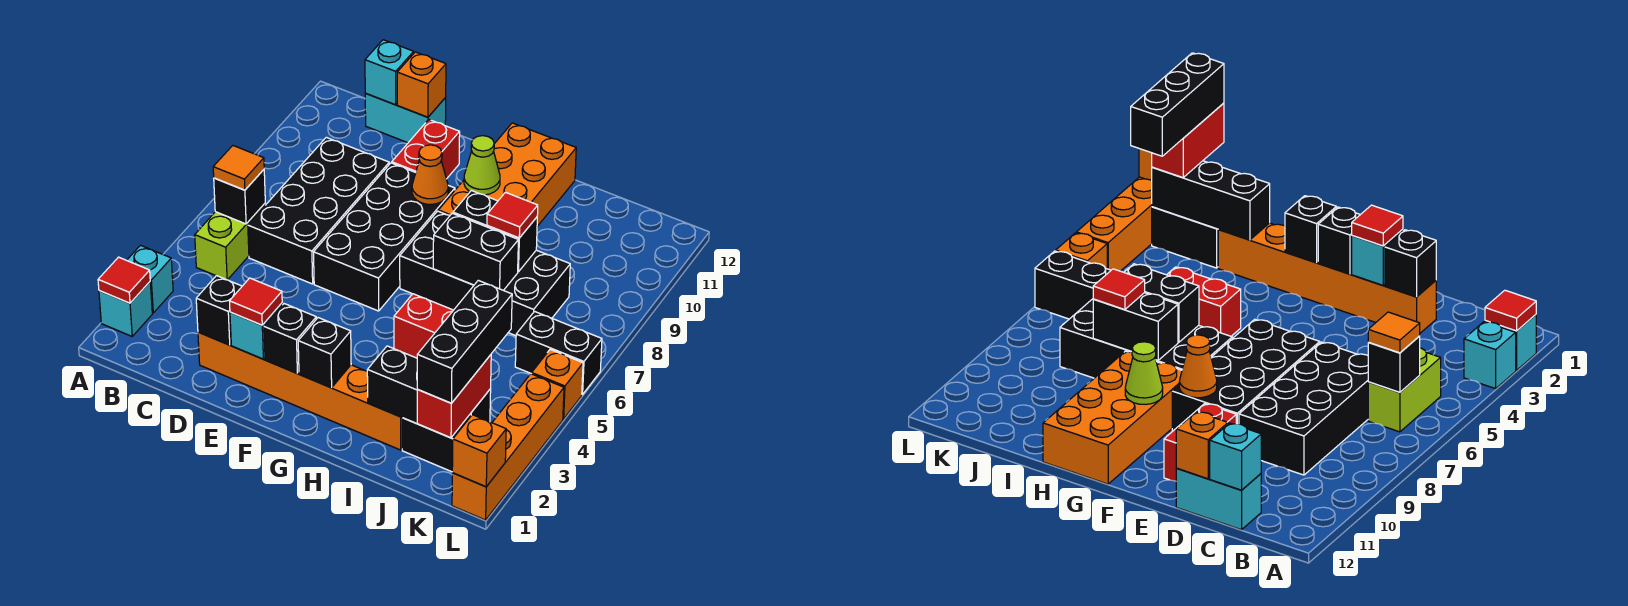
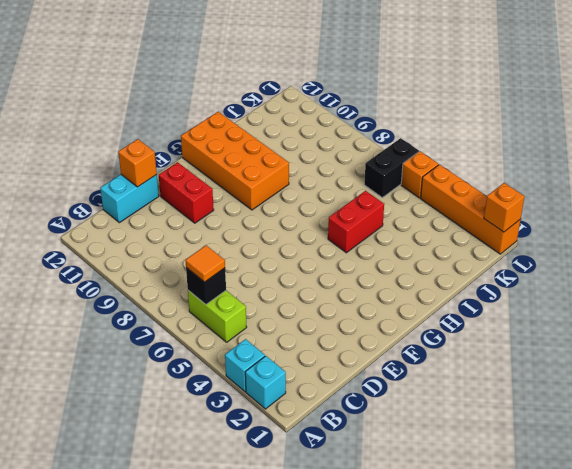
none -> black 2x4 brick [248,137,389,284]
none -> orange 1x6 brick [198,332,402,450]
none -> black 2x4 brick [314,163,455,311]
none -> black 2x4 brick [400,211,570,336]

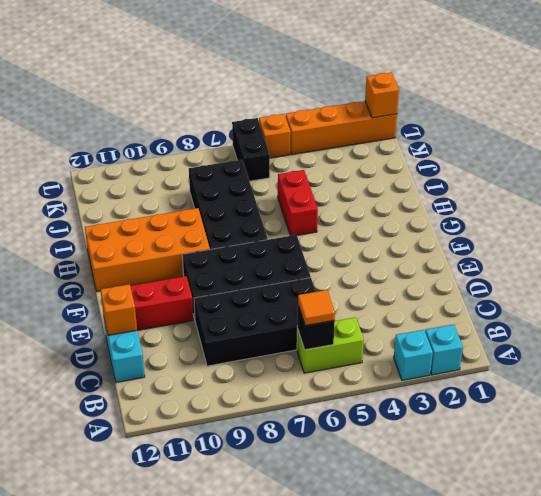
none -> orange 1x6 brick [198,332,402,450]
none -> black 1x2 brick [402,418,453,472]
none -> red 1x1 tile [98,257,150,303]
none -> cyan 1x1 brick [365,40,414,105]

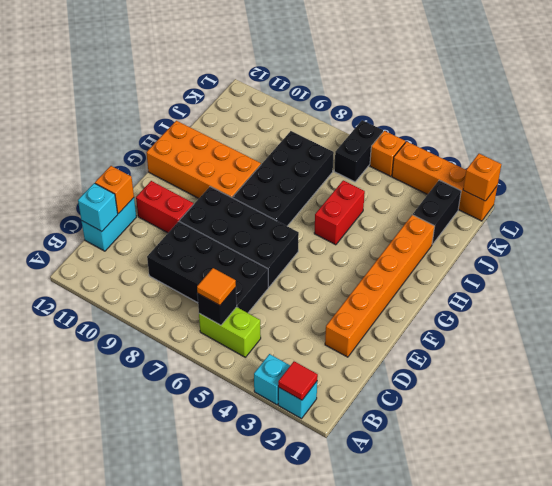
none -> black 1x1 brick [196,276,242,345]
none -> cyan 1x1 brick [230,303,282,359]
none -> black 1x1 brick [264,304,316,373]
none -> orange 1x1 cone [412,145,448,204]

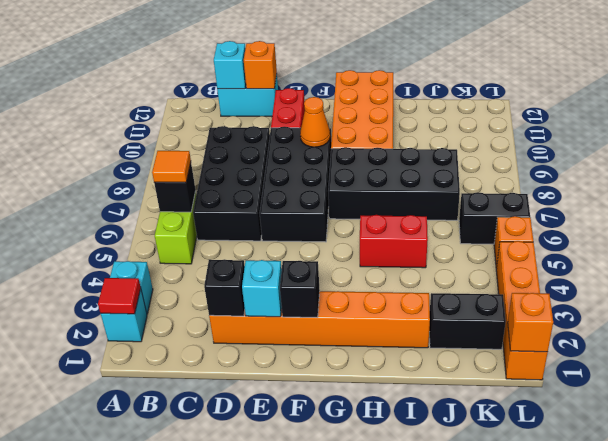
none -> black 1x1 brick [298,318,351,388]
none -> lime 1x1 cone [464,136,500,195]
none -> black 1x2 brick [433,213,518,290]
none -> black 1x2 brick [453,191,537,272]

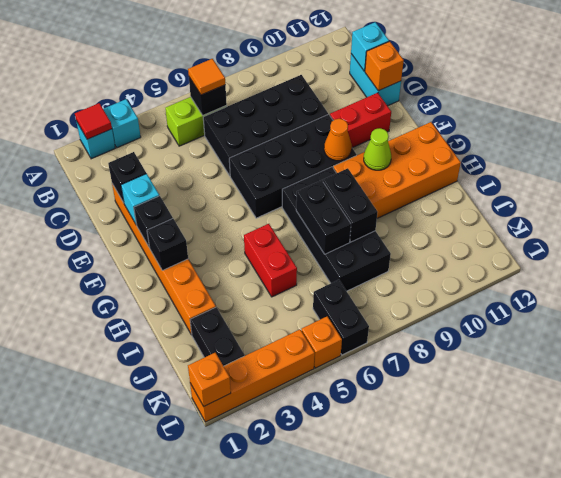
none -> black 1x3 brick [367,346,491,439]
none -> red 1x1 tile [230,278,282,325]
none -> red 1x1 tile [487,192,538,238]
none -> red 1x2 brick [417,355,491,438]

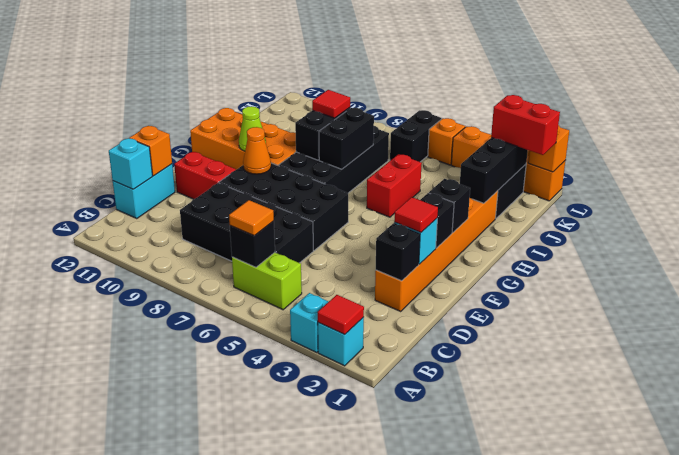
none -> black 1x3 brick [417,280,512,403]

